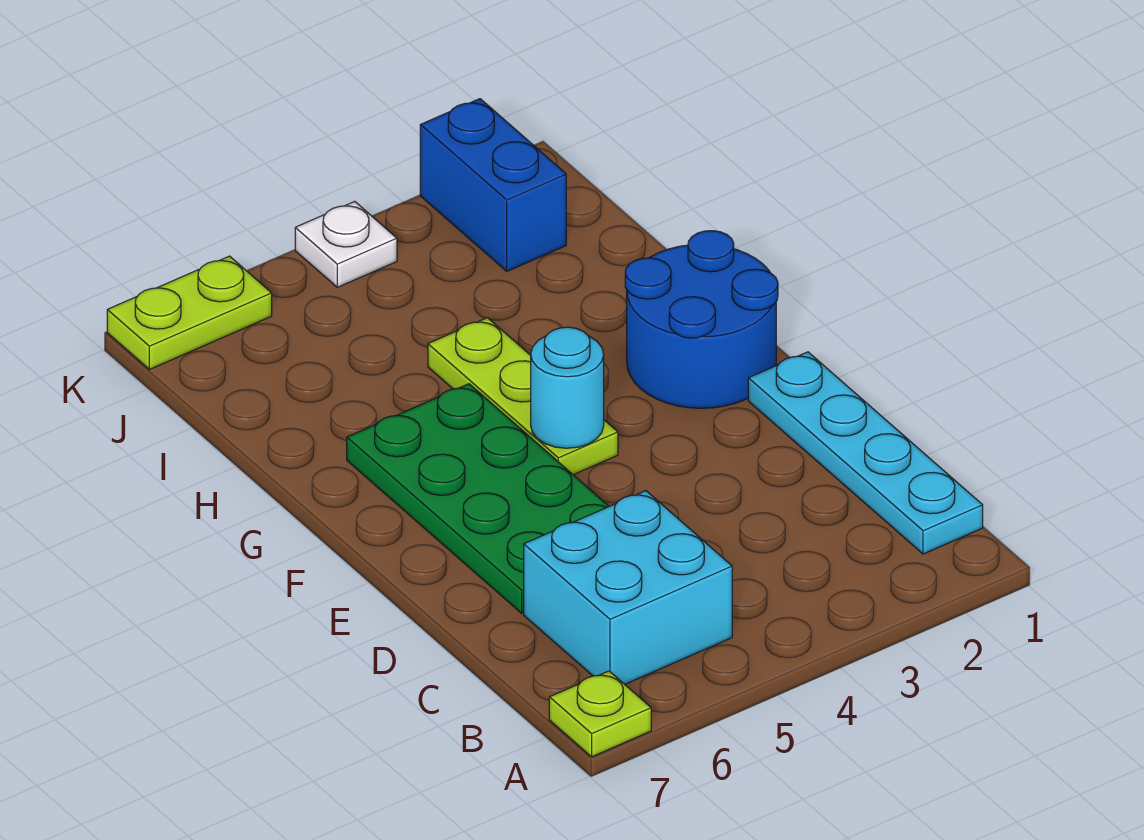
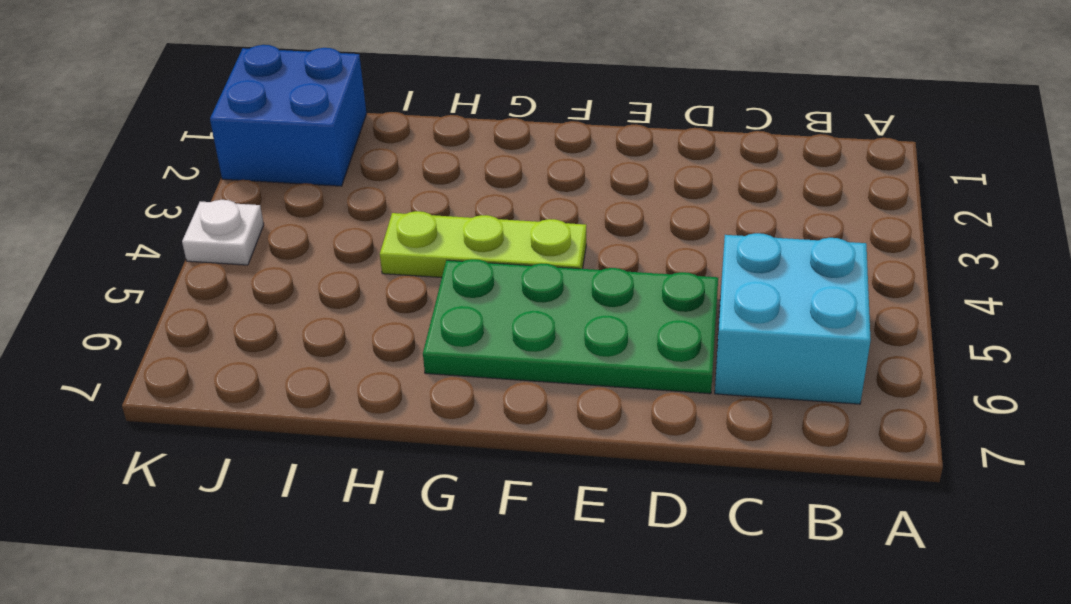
blue 2x2 brick [210,45,367,186] -> blue 1x2 brick [420,99,566,271]
none -> lime 1x1 plate [549,671,651,757]
none -> cyan 1x4 plate [748,352,983,554]

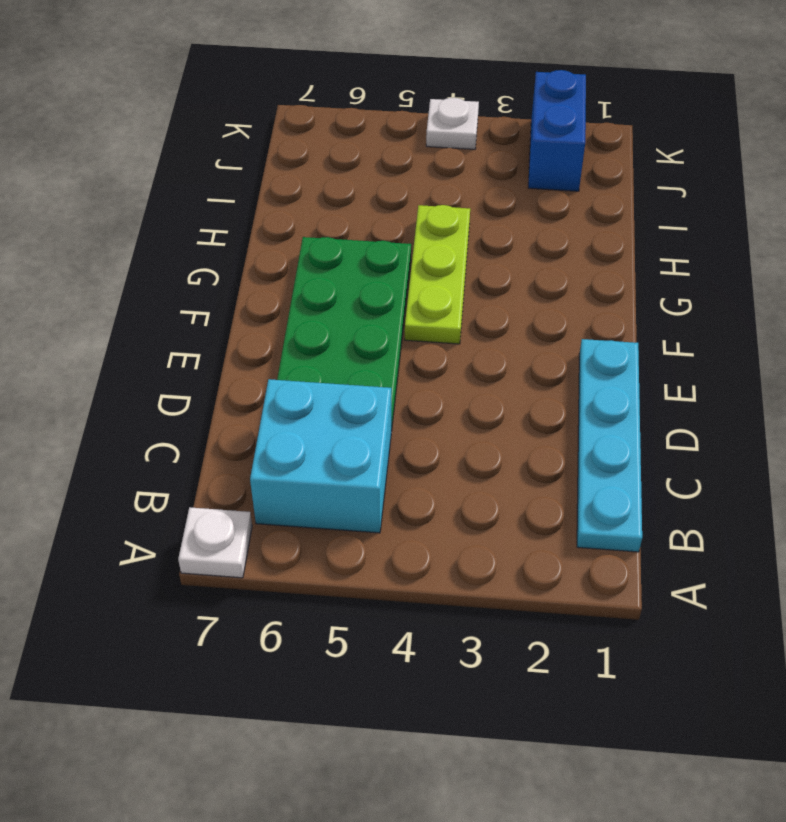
white 1x1 plate [178,507,252,578] -> lime 1x1 plate [549,671,651,757]
none -> blue 2x2 round brick [625,231,778,408]
none -> lime 1x2 plate [107,256,272,370]

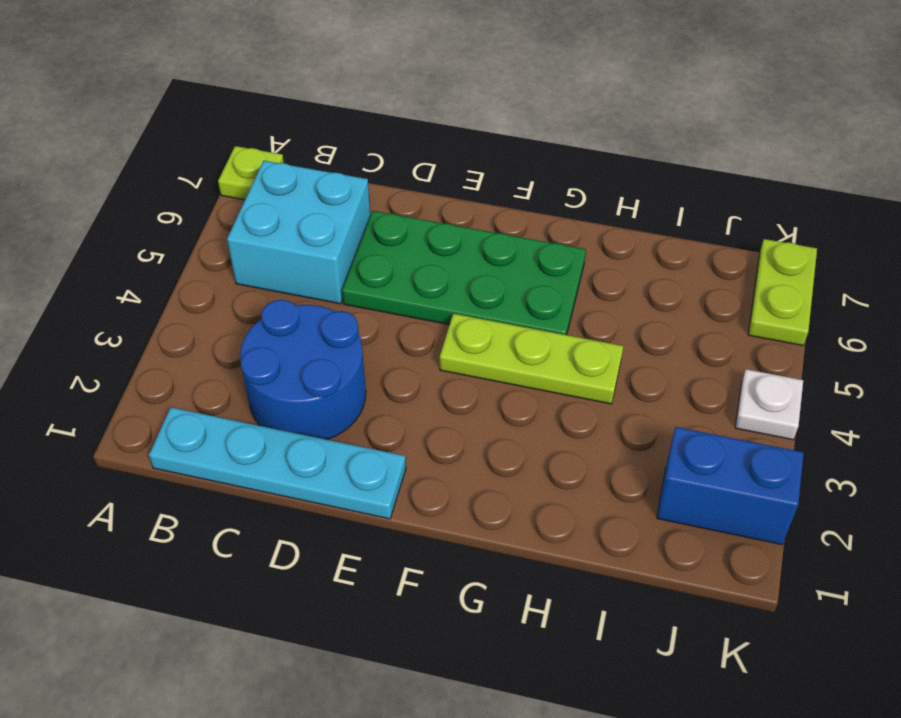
blue 2x2 round brick [240,300,366,440] -> blue 2x2 round brick moved to [625,231,778,408]
none -> cyan 1x1 round brick [531,327,604,448]

